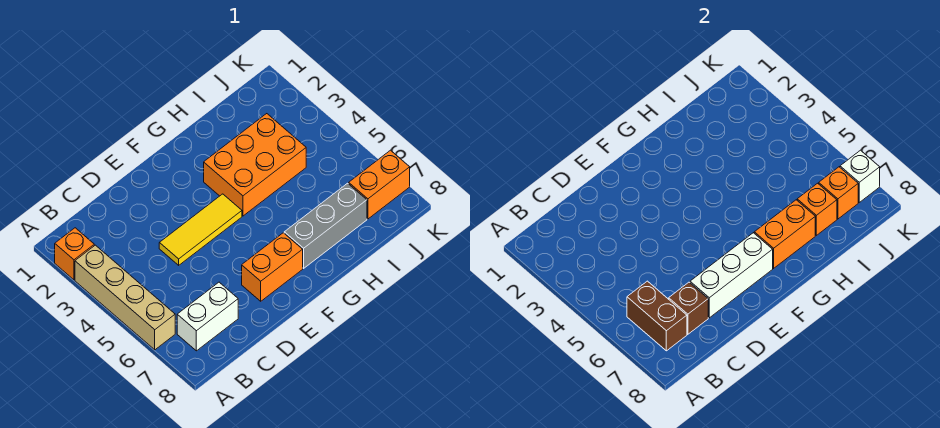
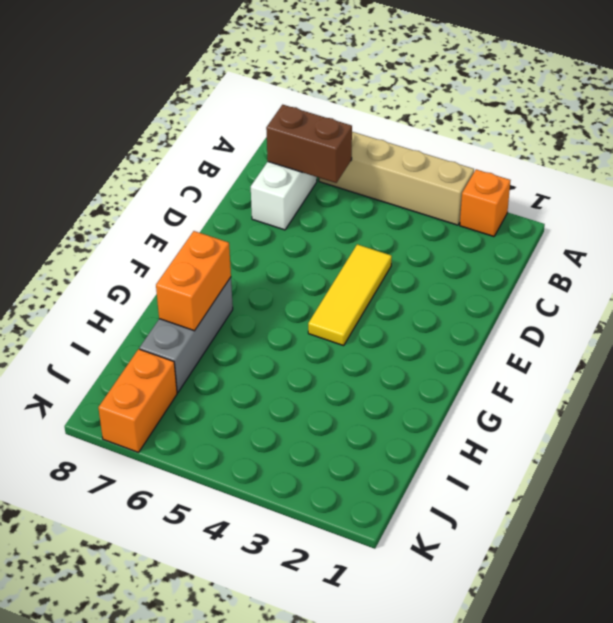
none -> orange 1x2 brick [242,233,303,301]
none -> orange 2x3 brick [204,114,306,216]
none -> brown 1x1 brick [669,282,708,334]

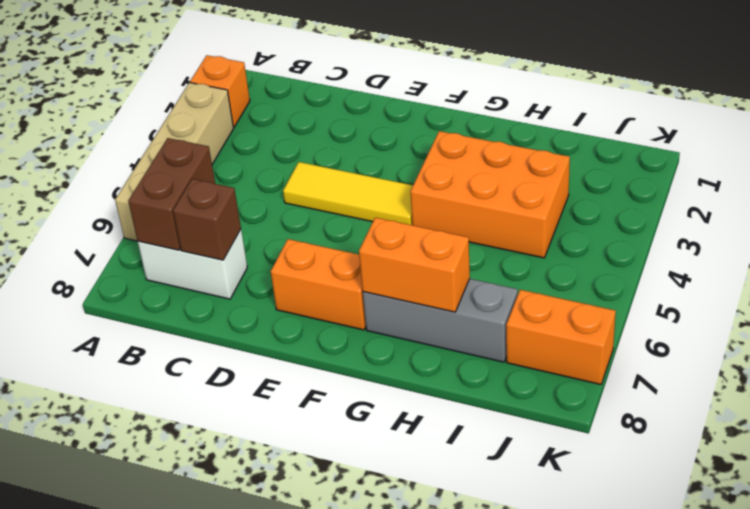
none -> white 1x3 brick [690,233,773,318]
none -> orange 1x1 brick [797,183,837,235]
none -> orange 1x1 brick [819,167,858,219]

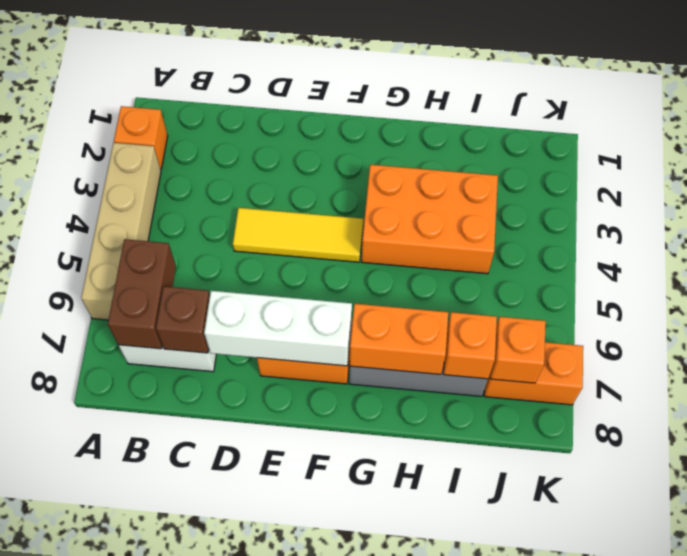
none -> white 1x1 brick [840,150,880,202]

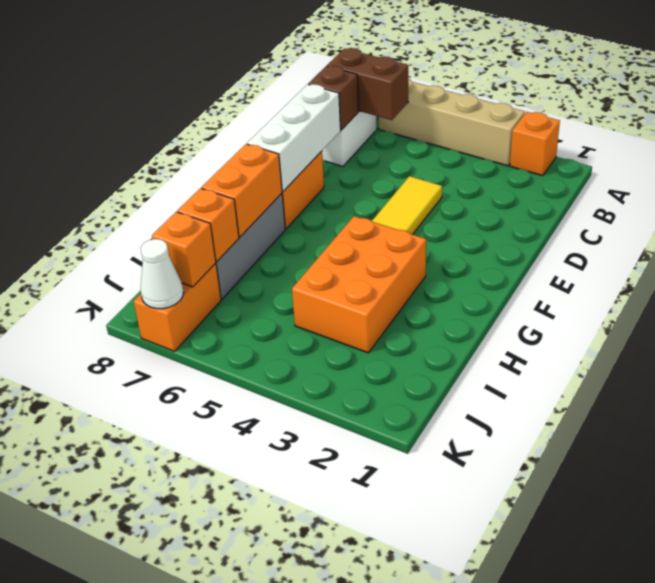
white 1x1 cone [140,239,184,309] -> white 1x1 brick [840,150,880,202]

